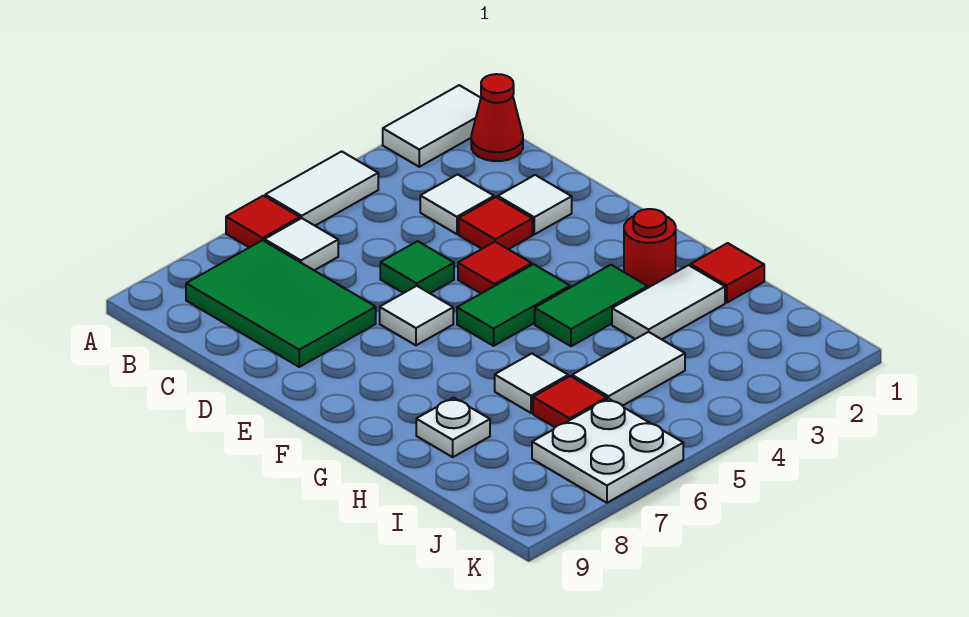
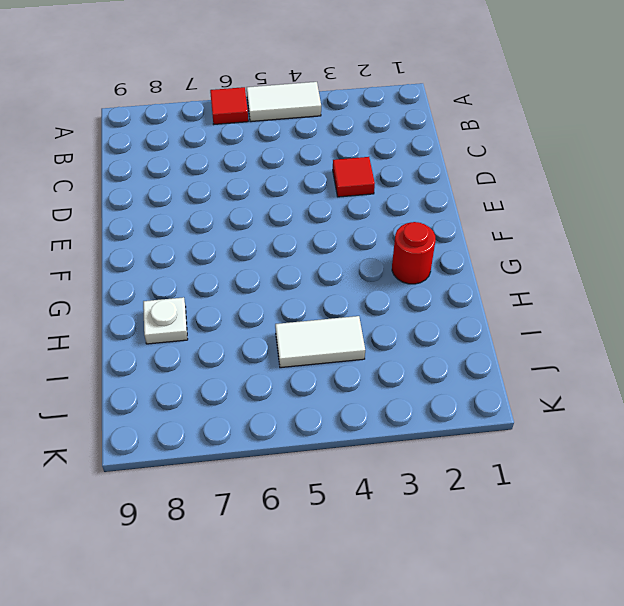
none -> white 1x2 tile [383,85,481,167]
none -> red 1x1 cone [471,74,523,161]
none -> white 1x1 tile [264,218,338,270]

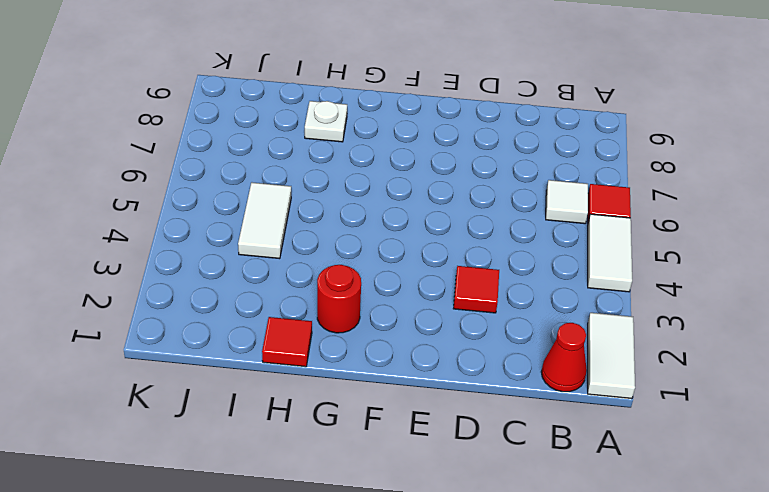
none -> green 2x3 tile [186,240,376,367]
none -> white 1x1 tile [420,174,494,234]
none -> white 1x1 tile [498,175,572,234]

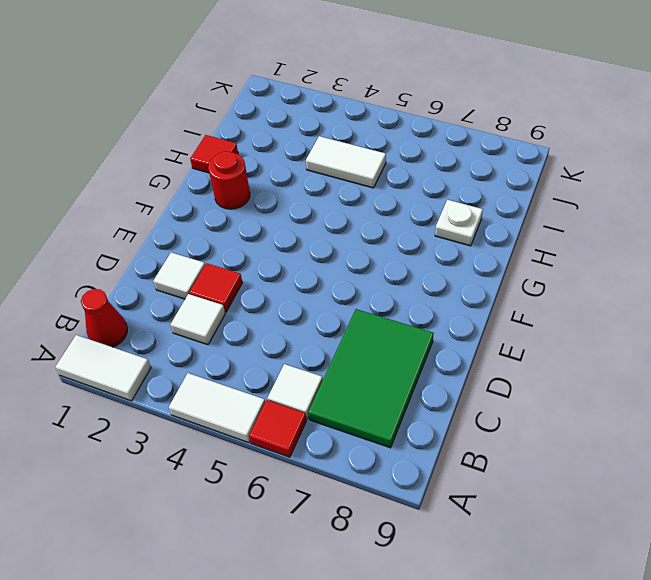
none -> green 1x1 tile [380,241,454,293]
none -> red 1x1 tile [458,242,532,293]
none -> white 1x1 tile [380,286,453,345]

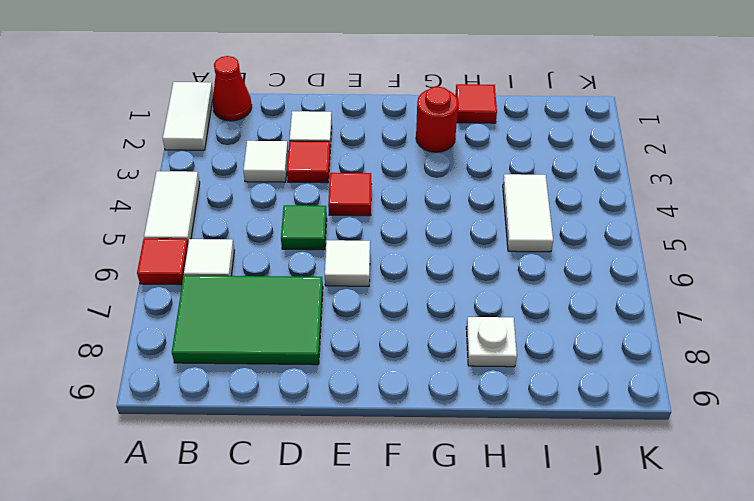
none -> green 1x2 tile [457,264,570,346]
none -> green 1x2 tile [535,265,648,346]
none -> white 1x2 tile [612,265,725,339]

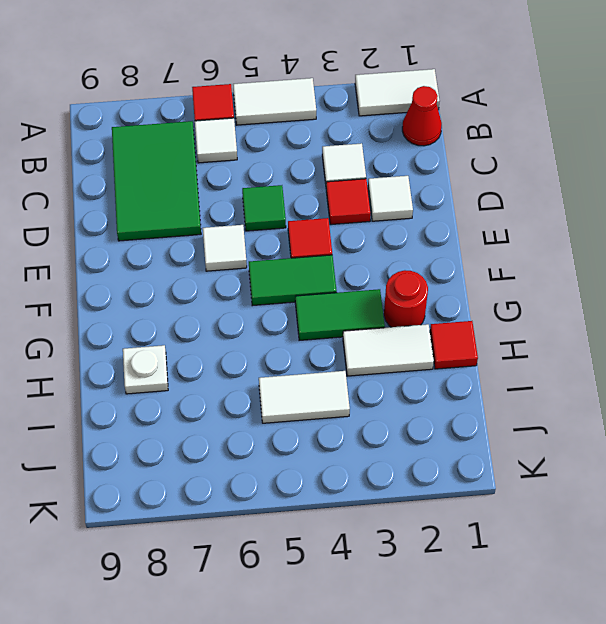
none -> white 1x1 tile [495,354,568,413]
none -> red 1x1 tile [533,376,607,427]
none -> white 2x2 plate [532,399,683,503]

